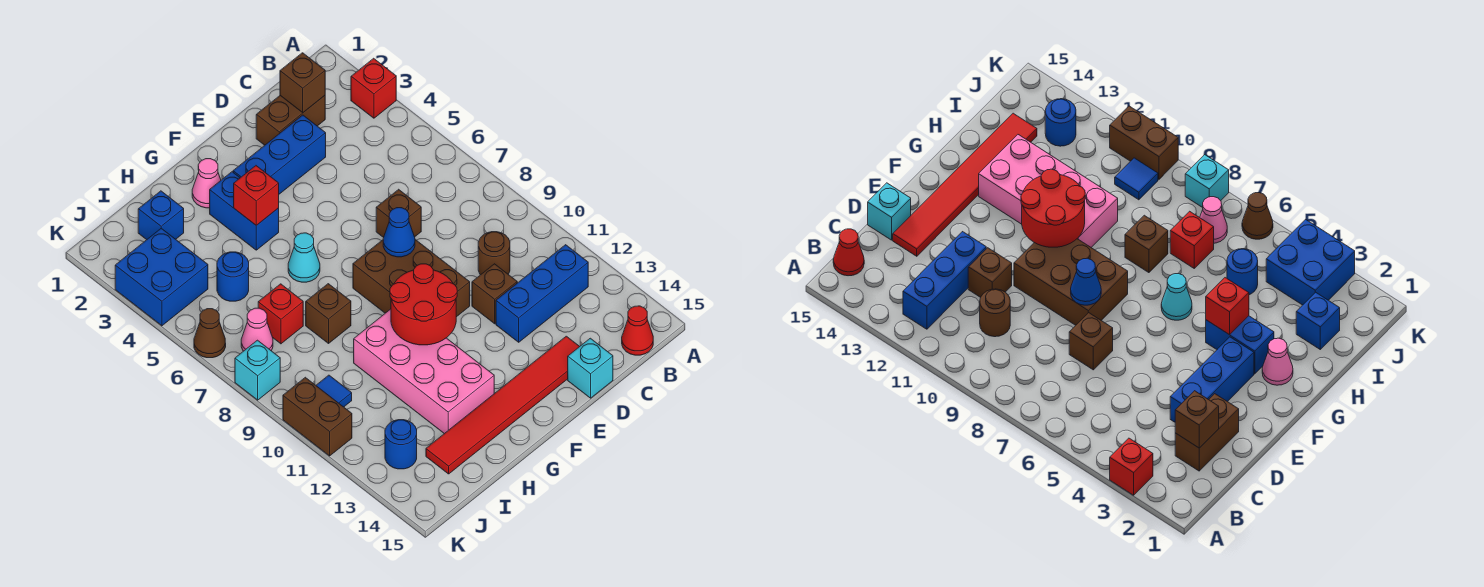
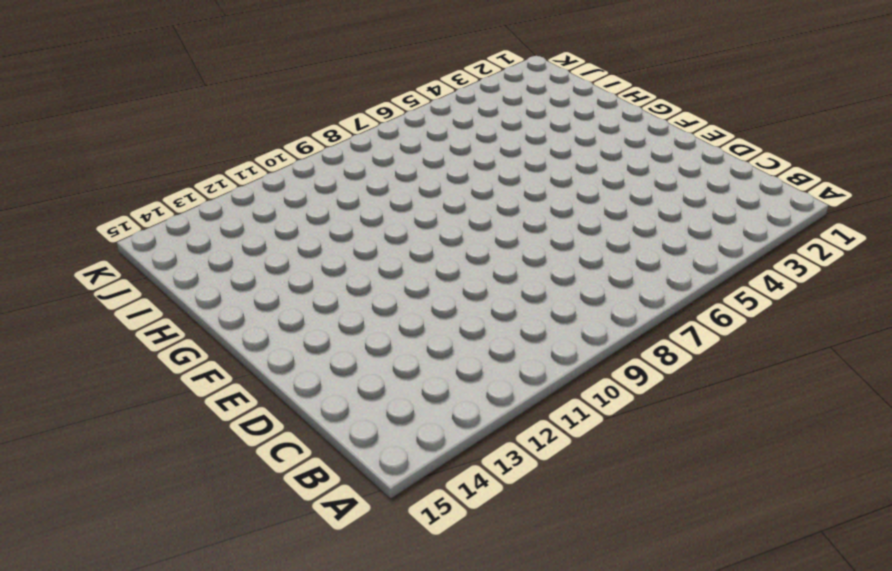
none -> red 1x1 brick [351,58,396,118]
none -> blue 1x3 brick [496,245,588,342]
none -> red 1x1 cone [622,306,653,355]
none -> brown 1x2 brick [256,96,325,145]

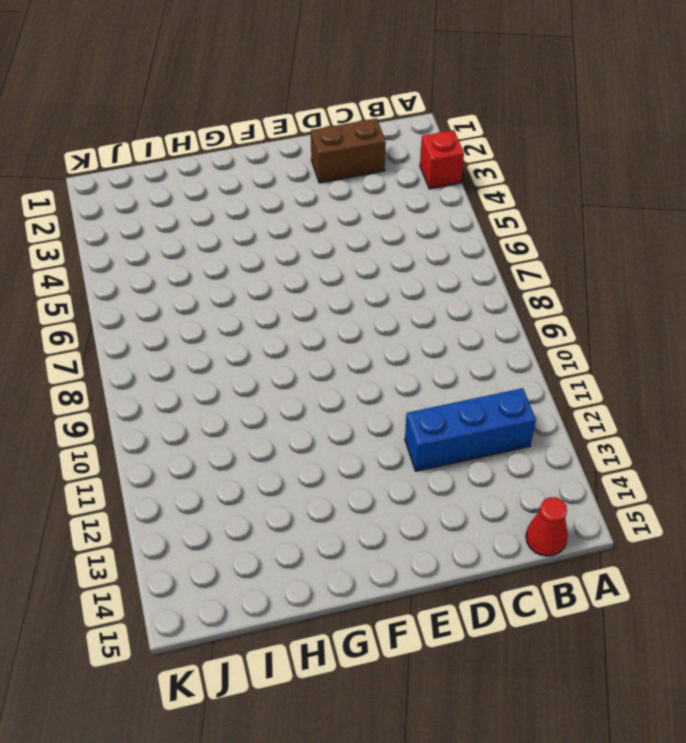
none -> brown 1x1 round brick [478,232,510,275]
none -> blue 1x3 brick [233,115,326,194]
none -> brown 1x1 brick [376,189,421,238]
none -> brown 1x1 brick [472,264,517,324]

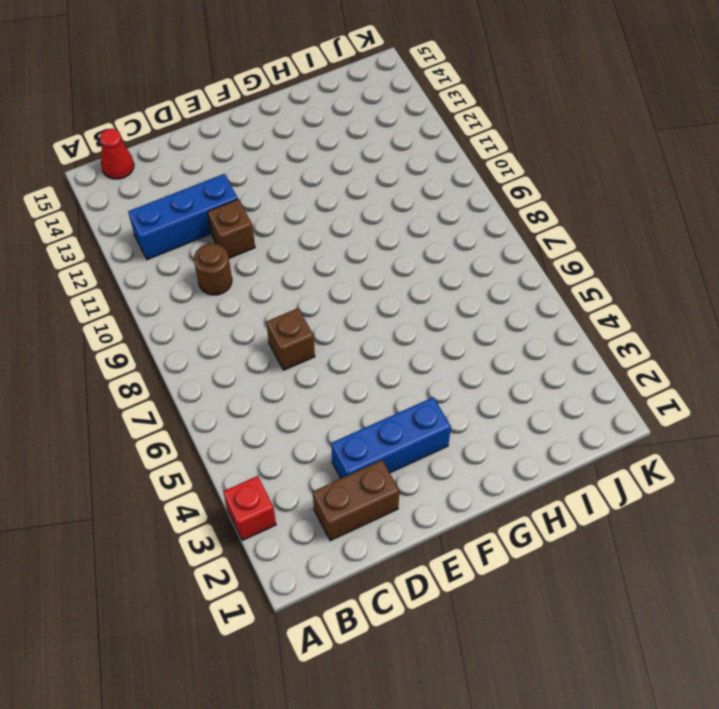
none -> red 1x6 tile [426,336,580,474]
none -> cyan 1x1 brick [568,338,613,398]
none -> brown 2x3 brick [353,240,470,317]
none -> pink 1x1 cone [192,159,221,208]

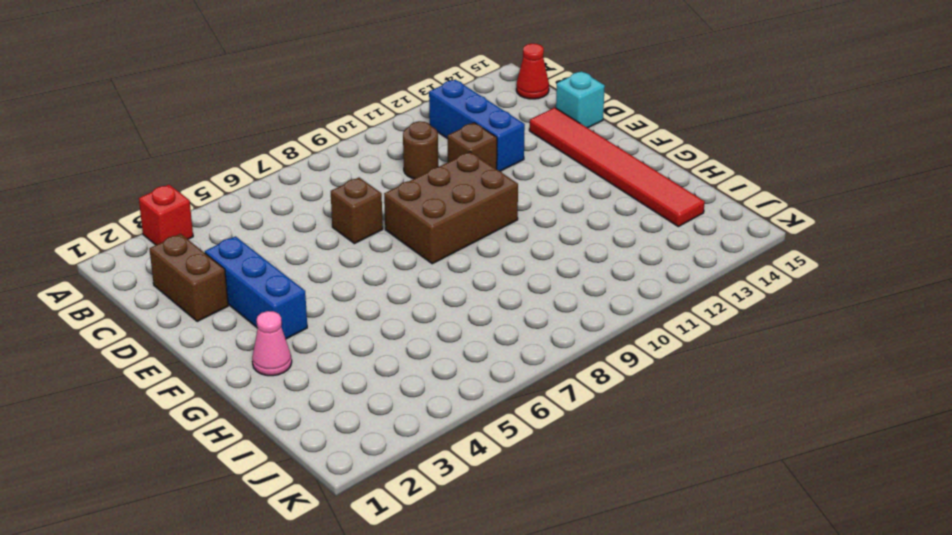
none -> blue 1x2 brick [210,172,279,250]
none -> cyan 1x1 cone [288,233,320,282]
none -> pink 2x4 brick [354,309,494,434]
none -> brown 1x1 brick [306,284,351,343]

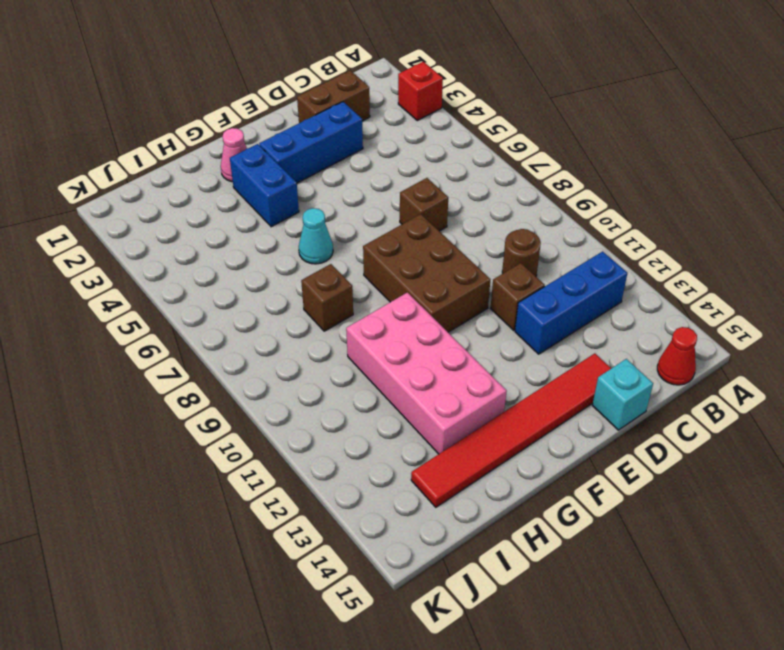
none -> blue 1x1 brick [138,191,184,240]
none -> blue 1x1 round brick [217,252,249,301]
none -> red 1x1 brick [258,284,303,344]
none -> blue 2x2 brick [115,228,208,326]

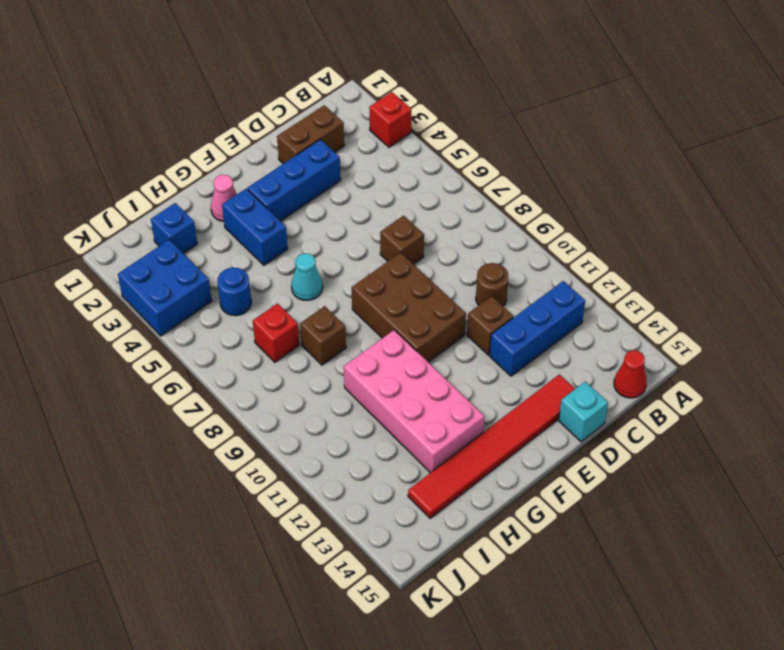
none -> pink 1x1 cone [241,308,273,351]
none -> blue 1x1 tile [316,375,352,407]
none -> blue 1x1 round brick [385,420,417,469]
none -> brown 1x1 cone [194,309,226,358]

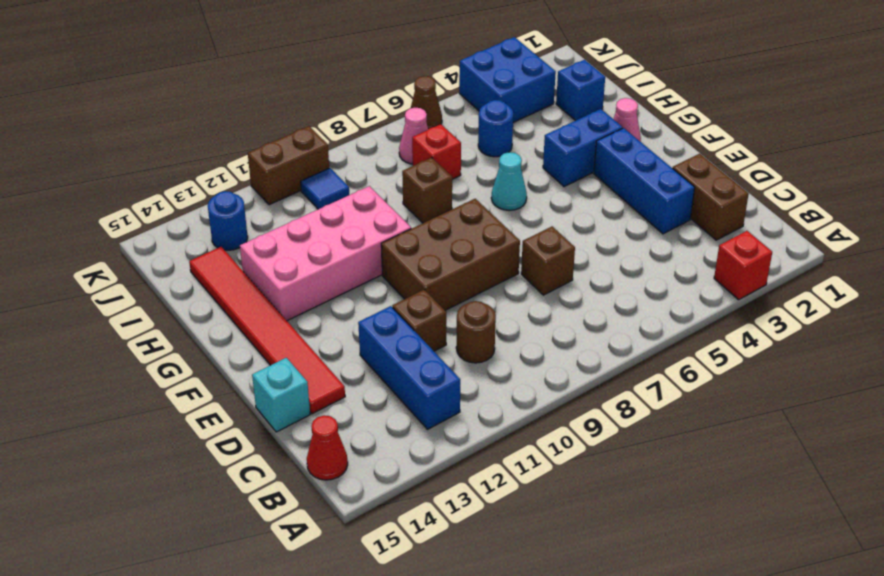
none -> cyan 1x1 brick [235,340,280,400]
none -> brown 1x1 brick [280,53,325,113]
none -> blue 1x1 cone [383,208,415,257]
none -> red 2x2 round brick [390,264,457,345]

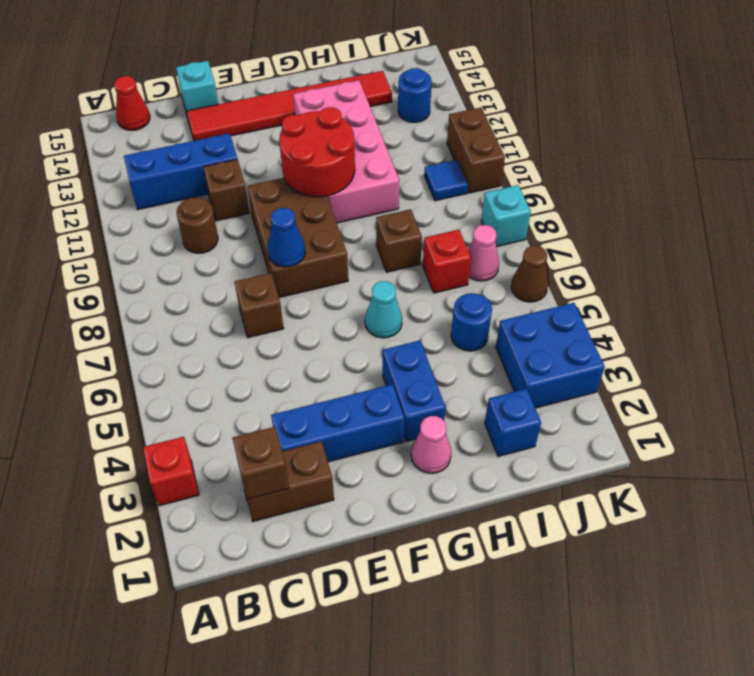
none -> red 1x1 brick [234,166,279,225]

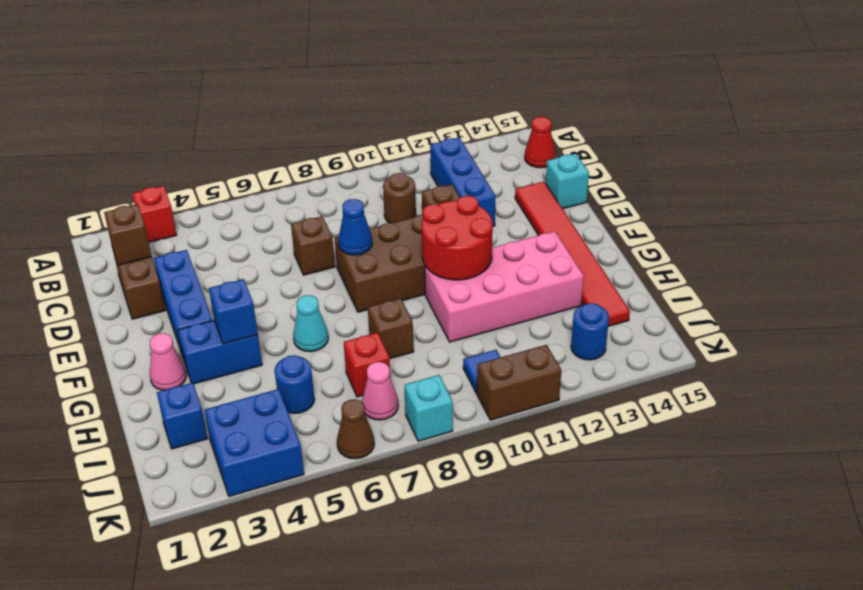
blue 1x1 brick [209,279,258,344] -> red 1x1 brick [234,166,279,225]

